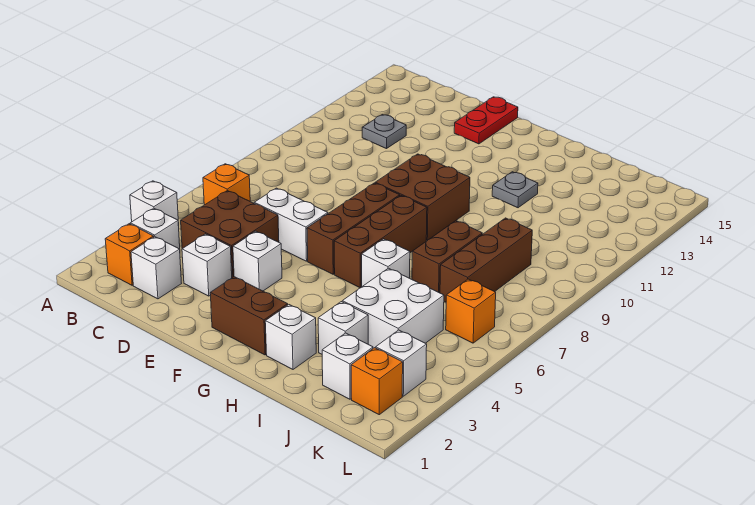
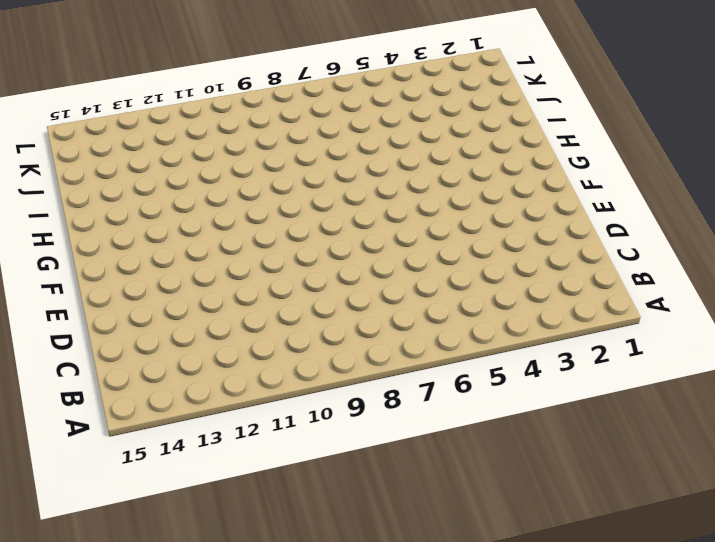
none -> white 1x1 brick [130,181,179,226]
none -> orange 1x1 brick [105,224,154,285]
none -> white 1x1 brick [130,208,180,249]

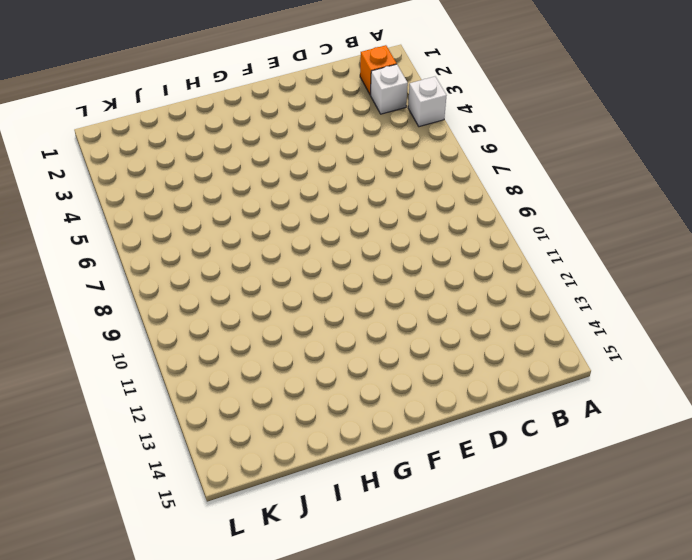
none -> orange 1x1 brick [203,164,250,205]
none -> white 1x1 brick [131,237,182,299]
none -> brown 2x2 brick [181,191,279,278]

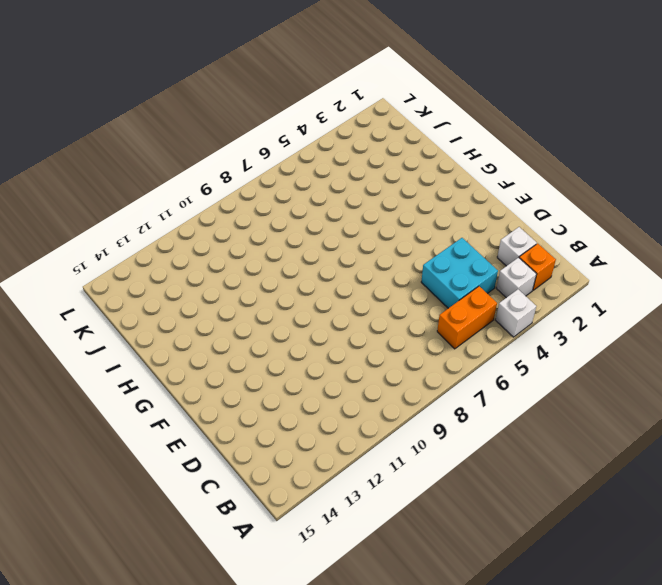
orange 1x2 brick [437,286,497,349] -> orange 1x1 brick [203,164,250,205]
cyan 2x2 brick [421,238,498,308] -> brown 2x2 brick [181,191,279,278]
none -> grey 1x1 plate [362,115,406,149]
none -> white 1x1 brick [182,234,232,296]
none -> white 1x2 brick [254,188,328,261]

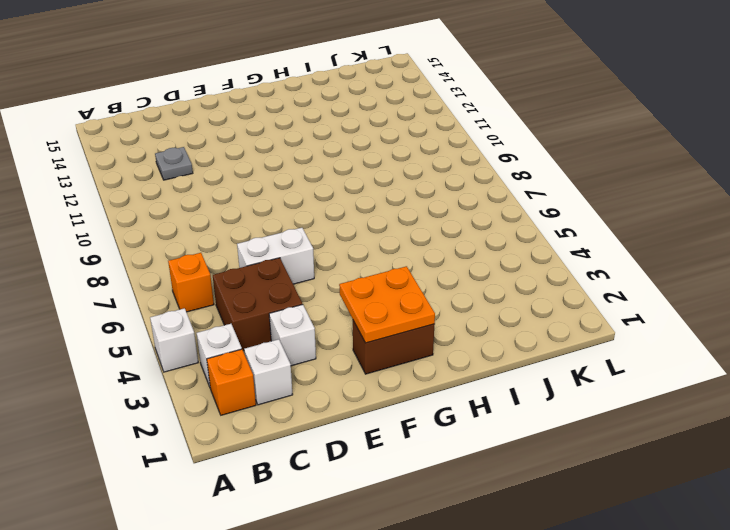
orange 2x2 plate [339,266,435,343] -> none
none -> white 1x1 brick [233,231,282,291]
none -> red 1x2 plate [454,97,518,144]
none -> brown 1x3 brick [307,183,400,274]

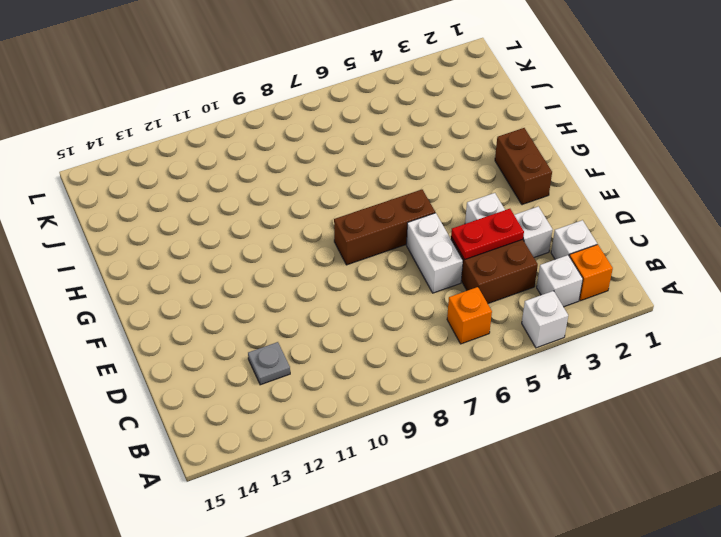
red 1x2 plate [451,209,524,259] -> red 1x2 plate moved to [454,97,518,144]
none -> brown 2x2 brick [375,154,470,240]
none -> brown 1x3 brick [334,196,427,288]
none -> white 1x1 brick [265,305,316,369]

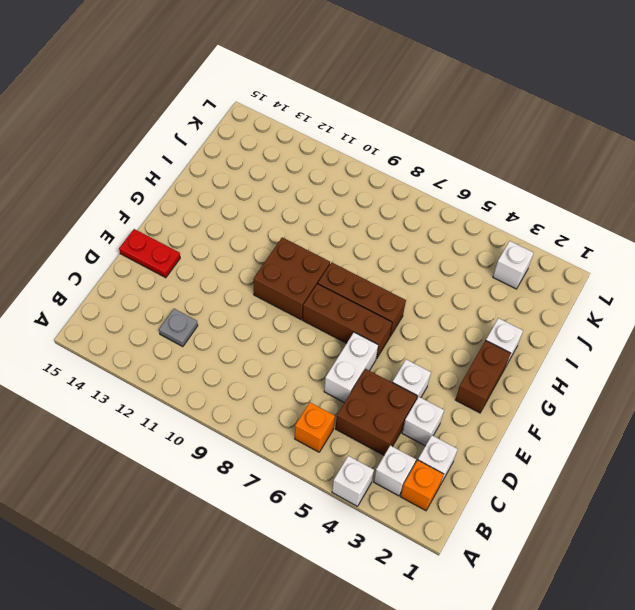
none -> white 1x1 brick [362,239,410,286]
none -> grey 1x1 plate [492,172,538,208]
none -> white 1x1 brick [318,302,368,354]

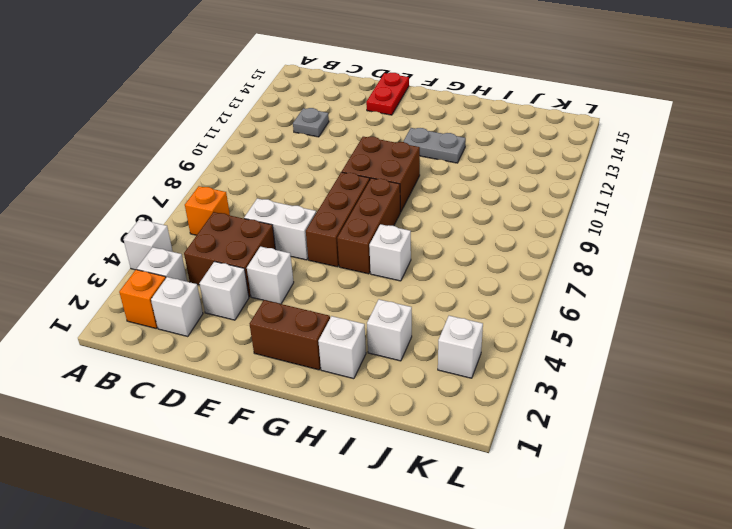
grey 1x2 plate [403,128,466,163] -> grey 1x1 plate [492,172,538,208]
none -> white 2x2 brick [342,268,444,348]
none -> brown 1x2 brick [412,221,482,293]
none -> white 1x1 brick [322,333,373,399]

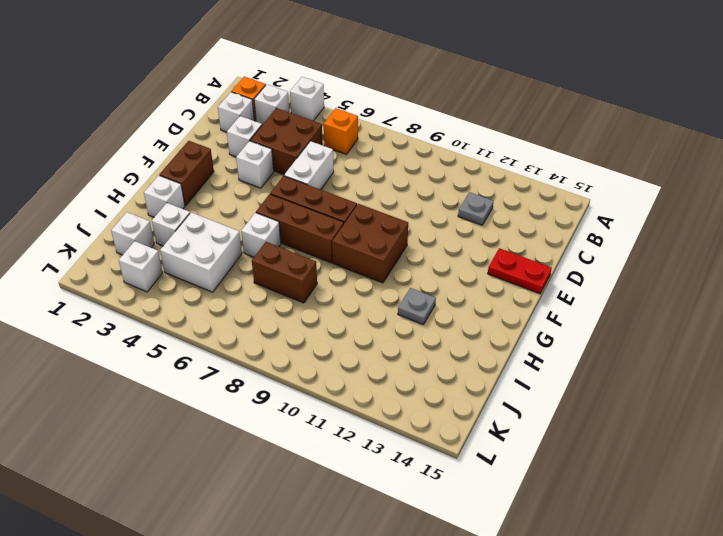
none -> brown 1x3 brick [440,218,532,302]
none -> orange 1x1 brick [351,348,403,415]
none -> orange 1x1 brick [446,279,496,343]

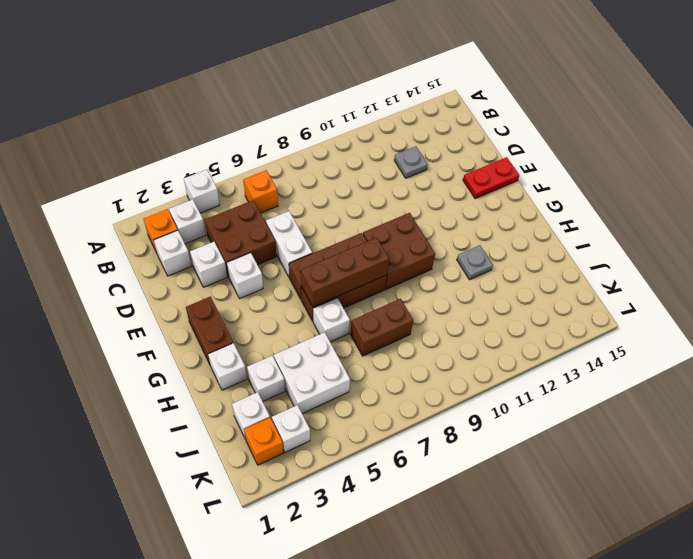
brown 1x3 brick [301,238,389,307] -> brown 1x3 brick moved to [440,218,532,302]
none -> orange 1x1 brick [446,279,496,343]

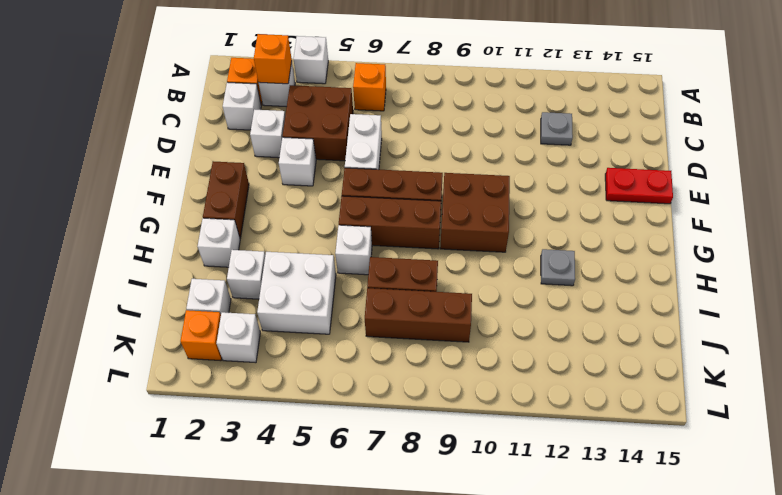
orange 1x1 brick [254,34,292,84] -> orange 1x1 brick moved to [446,279,496,343]

